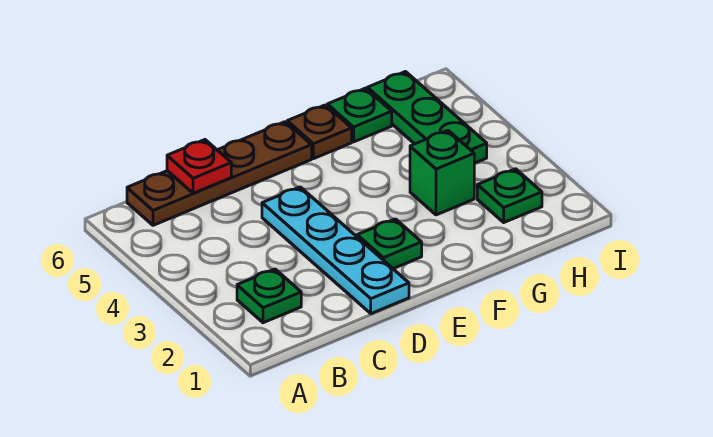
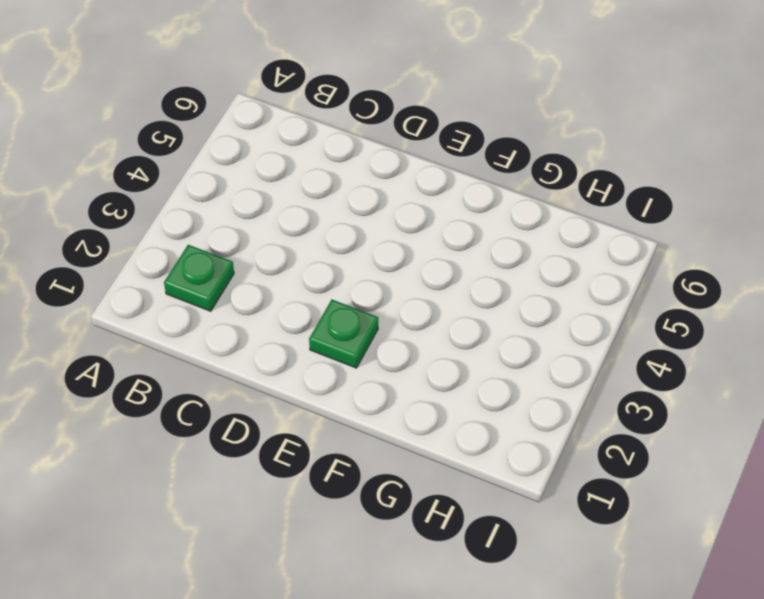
none -> brown 1x4 plate [127,122,312,225]
none -> cyan 1x4 plate [262,187,409,314]

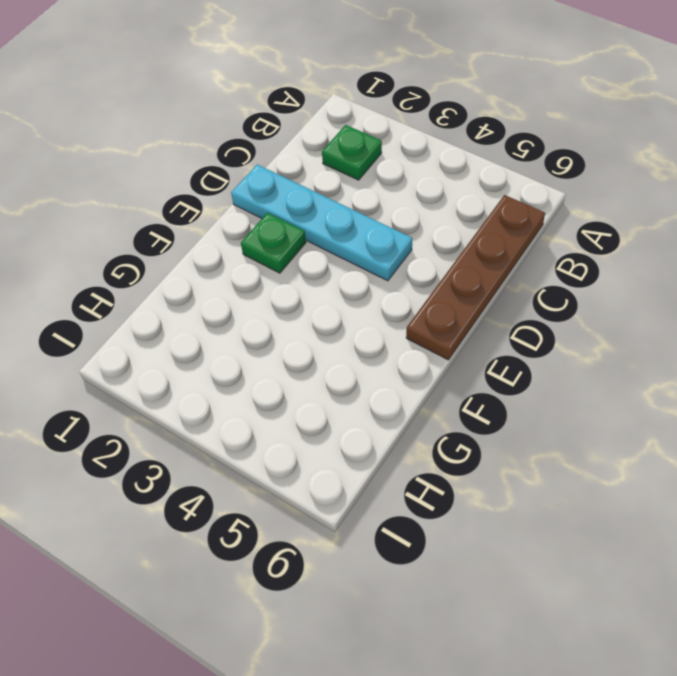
none -> brown 1x1 plate [287,105,352,159]
none -> green 1x1 brick [410,130,475,215]

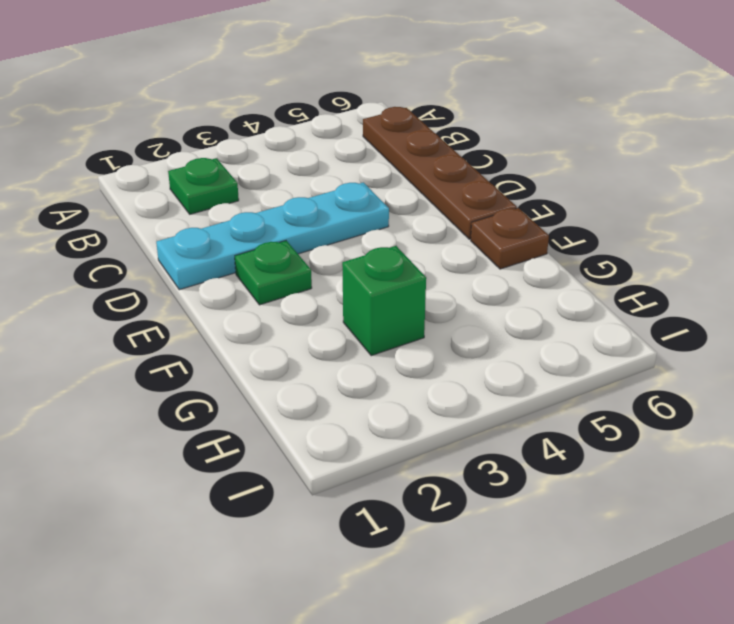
none -> green 1x1 plate [327,88,392,142]
none -> green 1x1 plate [477,169,542,222]

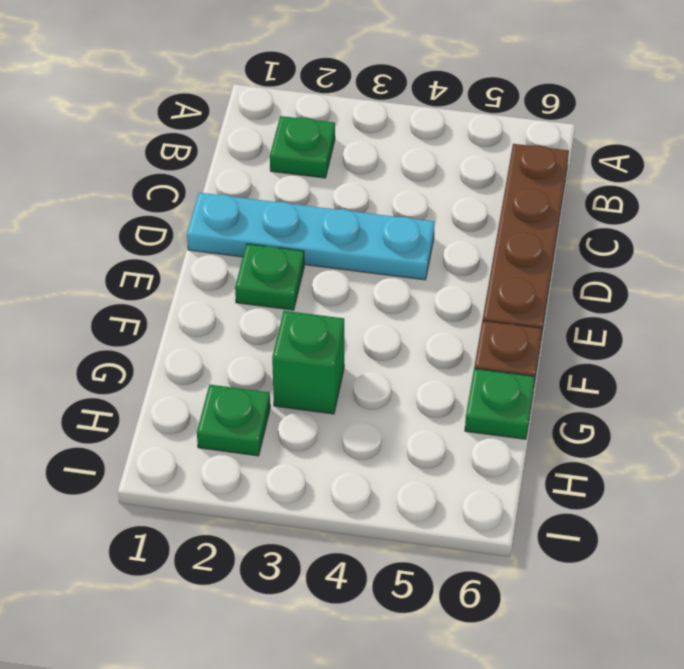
none -> green 1x3 plate [367,72,487,163]
none -> red 1x1 plate [167,140,231,193]

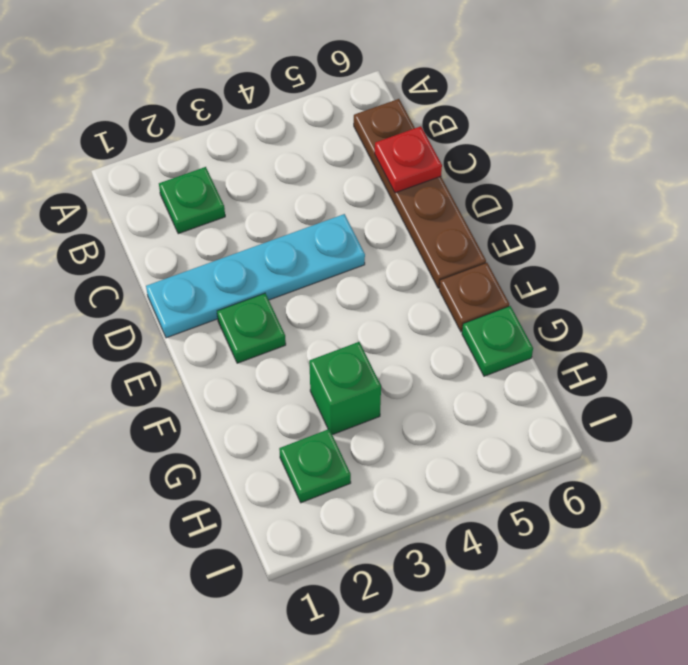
none -> green 1x3 plate [367,72,487,163]

